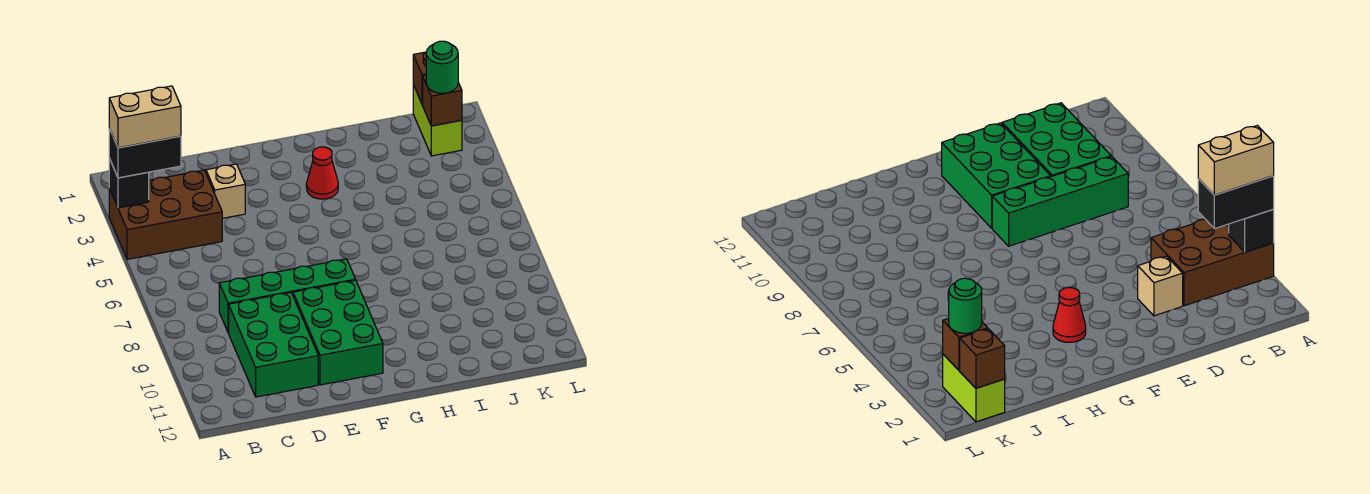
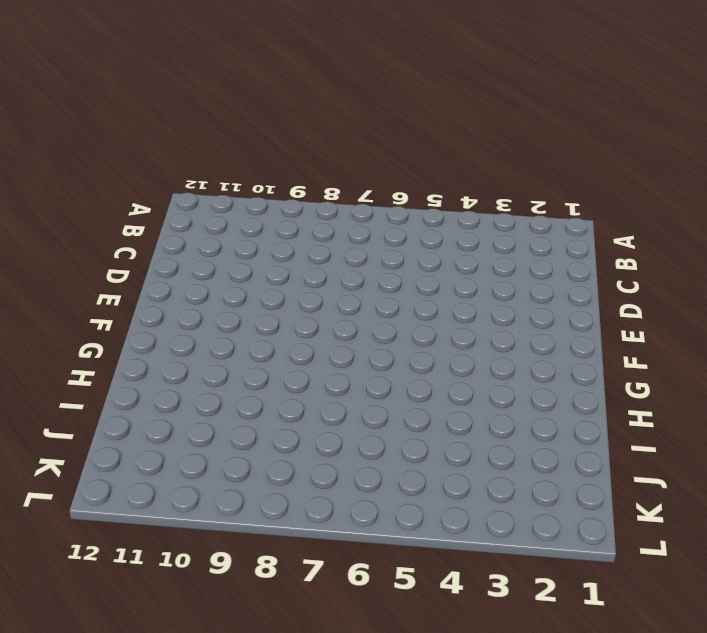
none -> brown 2x3 brick [109,170,222,259]
none -> green 1x4 brick [219,259,356,333]
none -> green 2x3 brick [229,293,318,397]

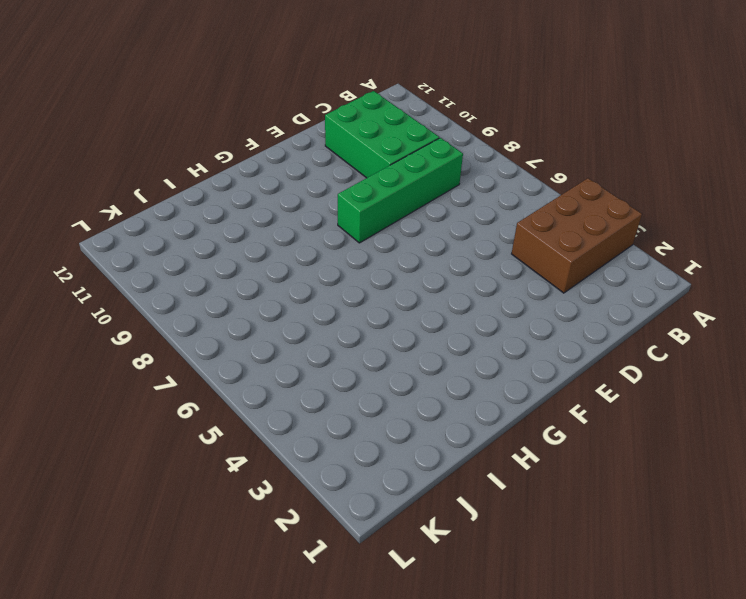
none -> tan 1x1 brick [206,164,245,218]
none -> green 2x3 brick [293,280,383,385]
none -> red 1x1 cone [306,147,338,199]

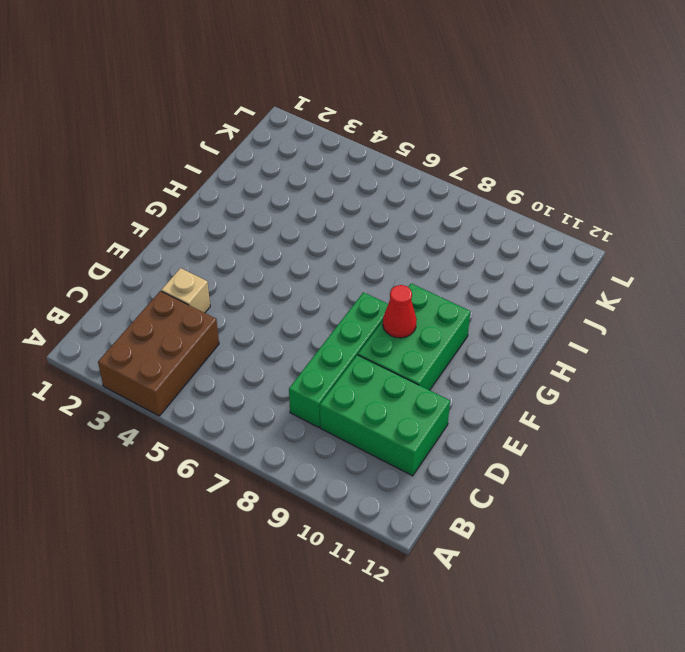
green 2x3 brick [358,284,470,390] -> green 2x3 brick turned to [293,280,383,385]
red 1x1 cone [383,285,417,338] -> red 1x1 cone moved to [306,147,338,199]
none -> lime 1x2 brick [413,85,462,156]
none -> black 1x1 brick [109,159,149,208]
none -> brown 1x1 brick [413,52,426,104]

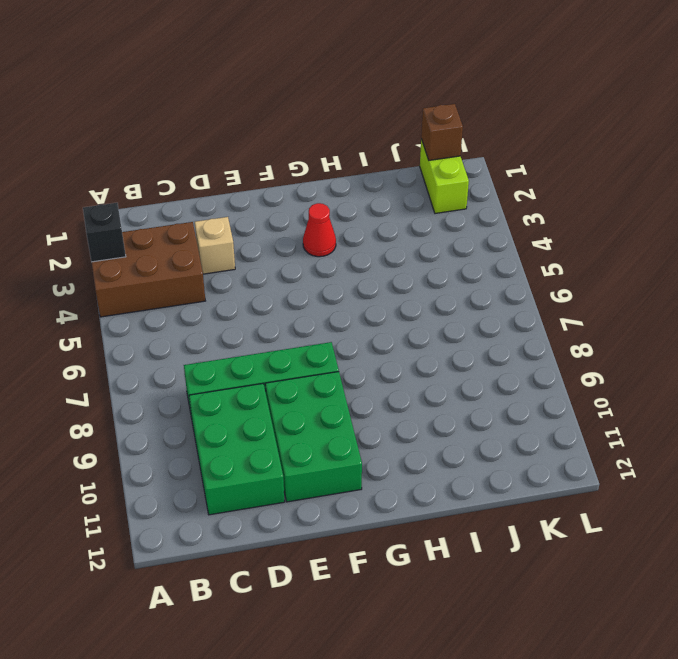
none -> brown 1x1 brick [423,75,462,126]
none -> black 1x2 brick [109,129,181,178]
none -> green 1x1 round brick [426,41,458,93]

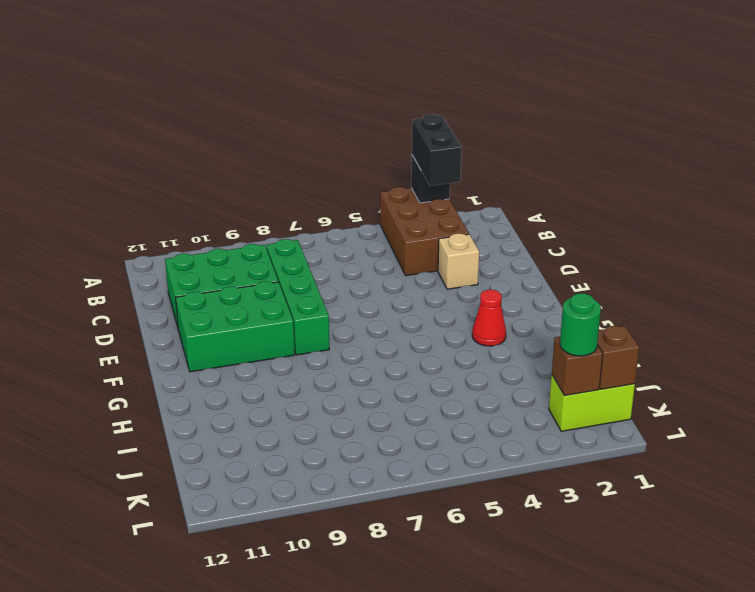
none -> tan 1x2 brick [109,86,181,148]

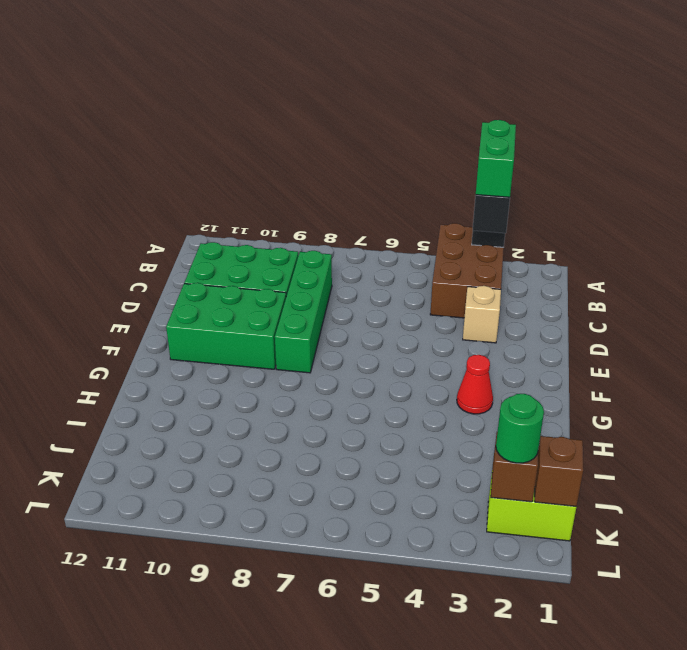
green 1x2 brick [476,120,516,197] -> tan 1x2 brick [109,86,181,148]

